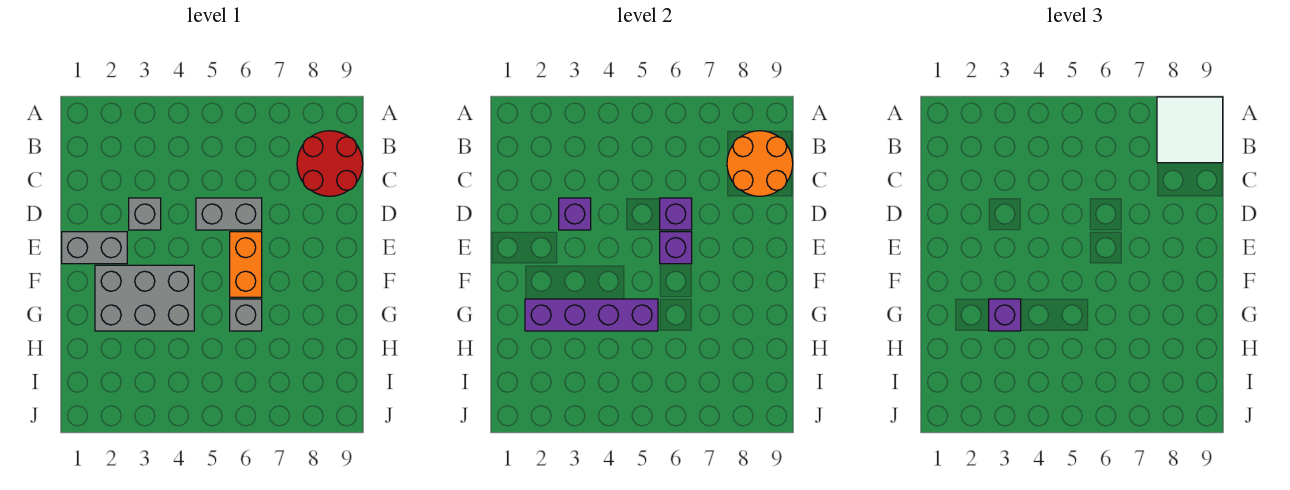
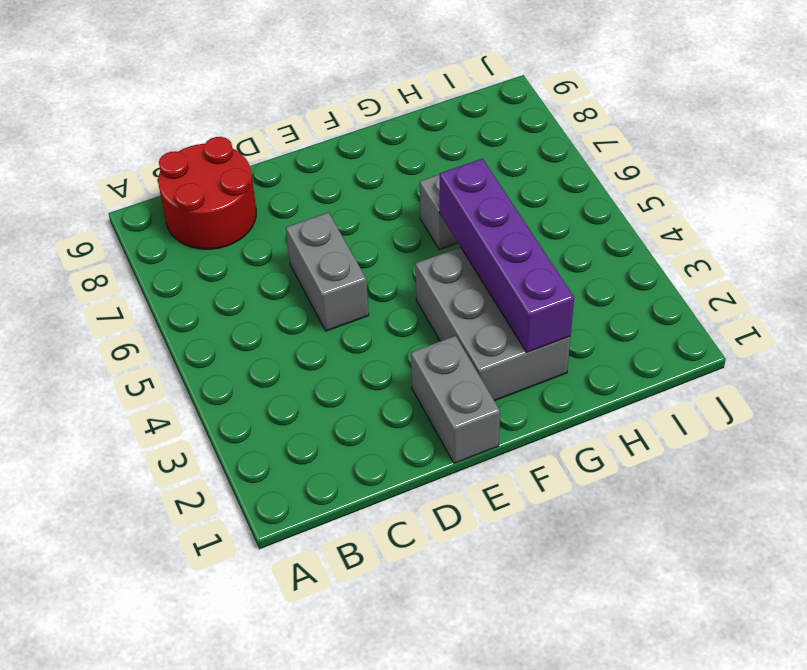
none -> grey 1x1 brick [129,198,161,230]
none -> orange 1x2 brick [230,232,262,297]
none -> orange 2x2 round brick [727,131,793,196]

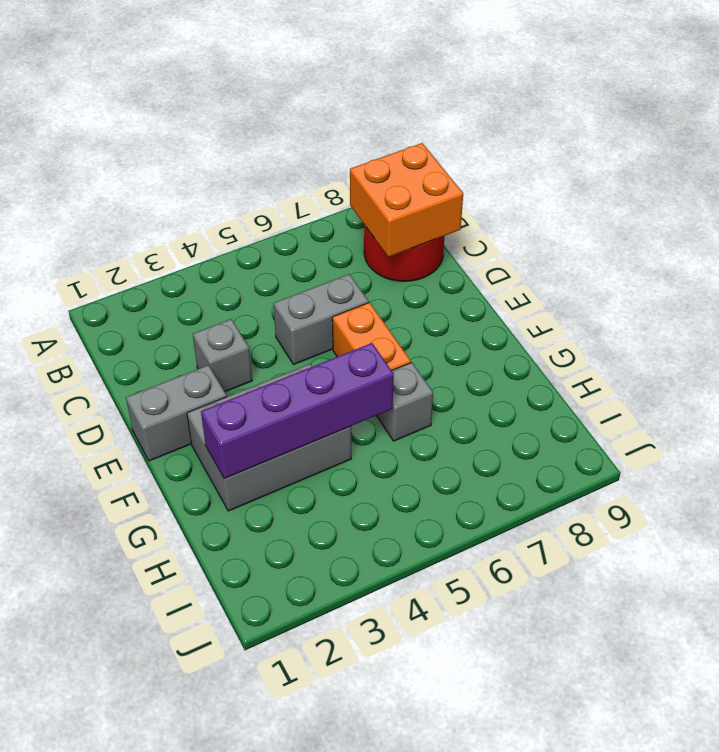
orange 2x2 brick [350,143,463,257] -> orange 2x2 round brick [727,131,793,196]
none -> purple 1x1 brick [559,198,591,230]
none -> purple 1x1 brick [660,198,692,230]
none -> purple 1x1 brick [660,232,692,264]

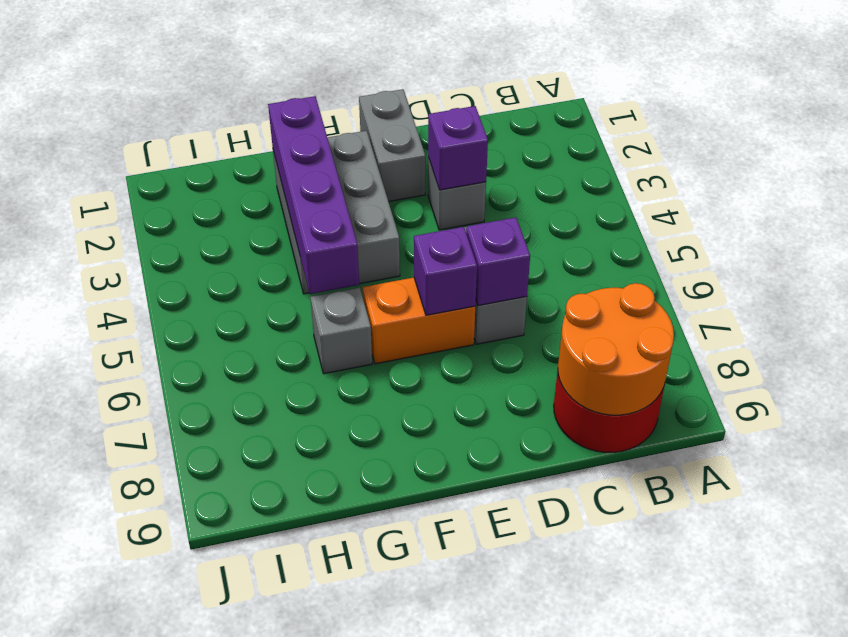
none -> white 2x2 tile [1157,97,1223,163]
none -> purple 1x1 brick [989,299,1021,331]

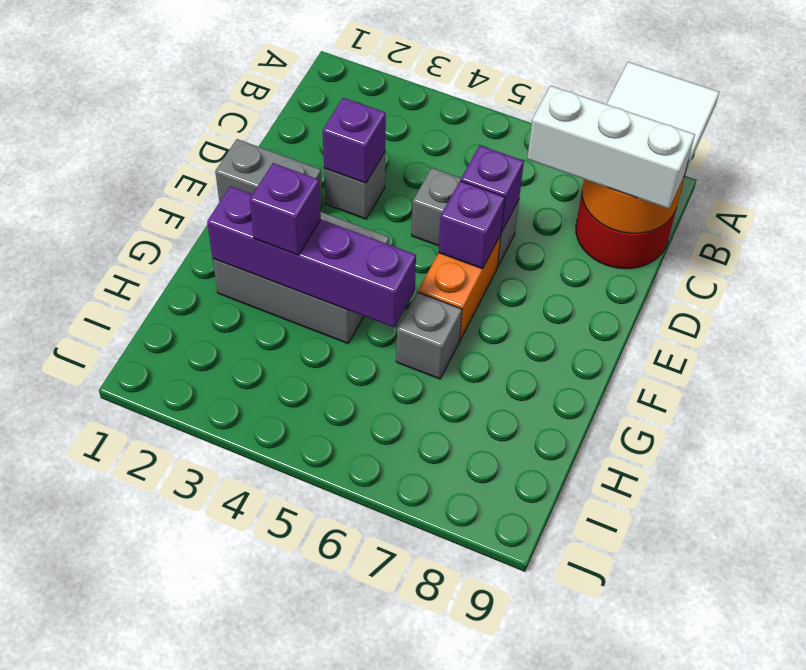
white 1x3 brick [527,86,695,209] -> none

